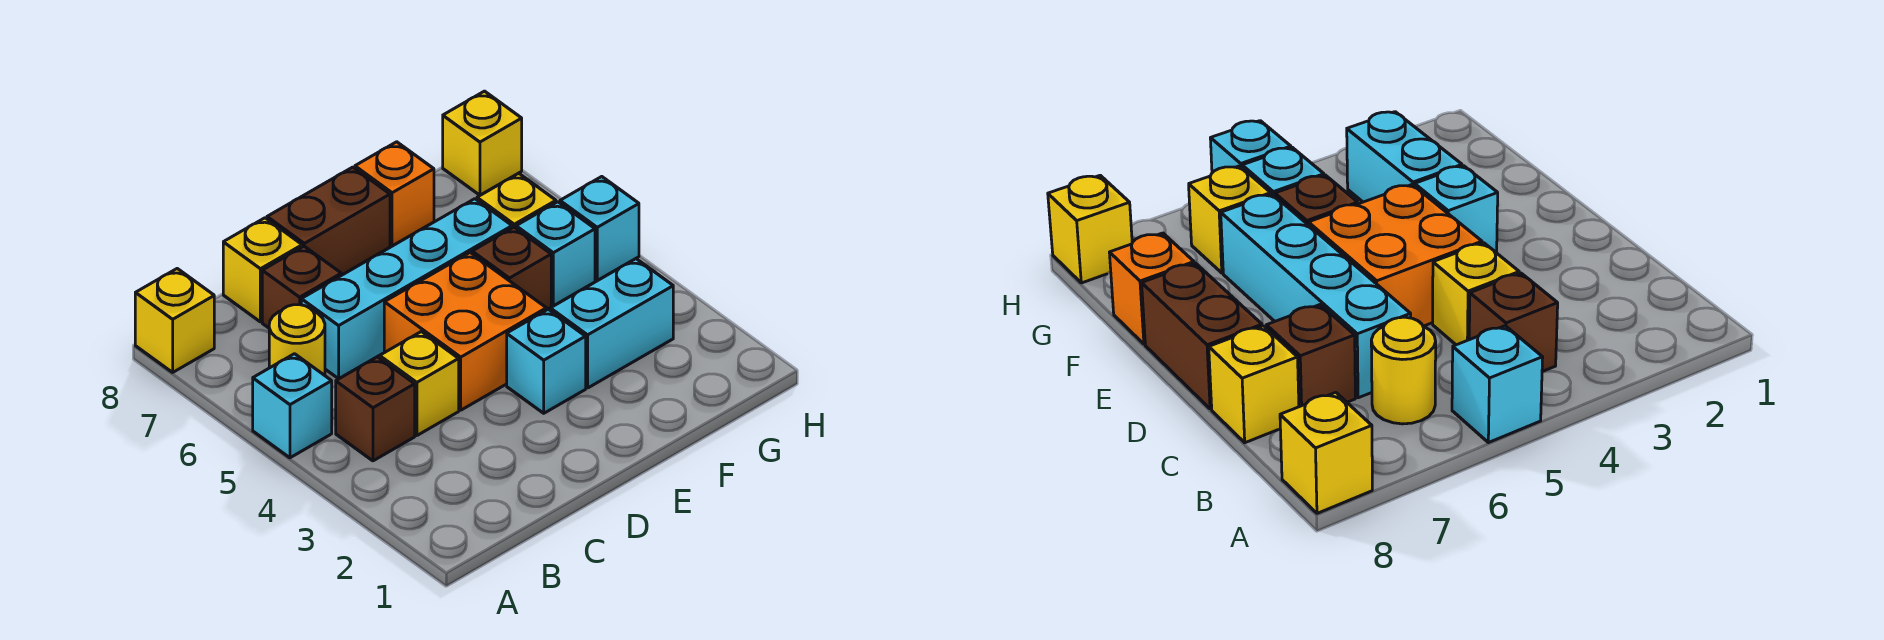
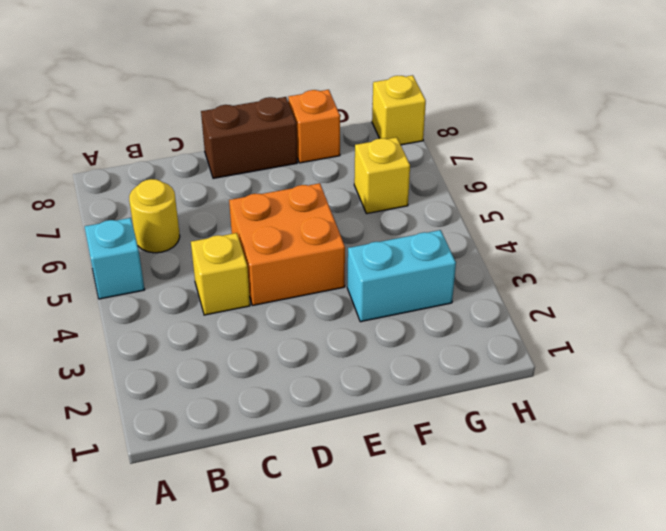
none -> yellow 1x1 brick [135,269,214,372]
none -> brown 1x1 brick [336,357,415,461]
none -> cyan 1x4 brick [301,199,512,379]

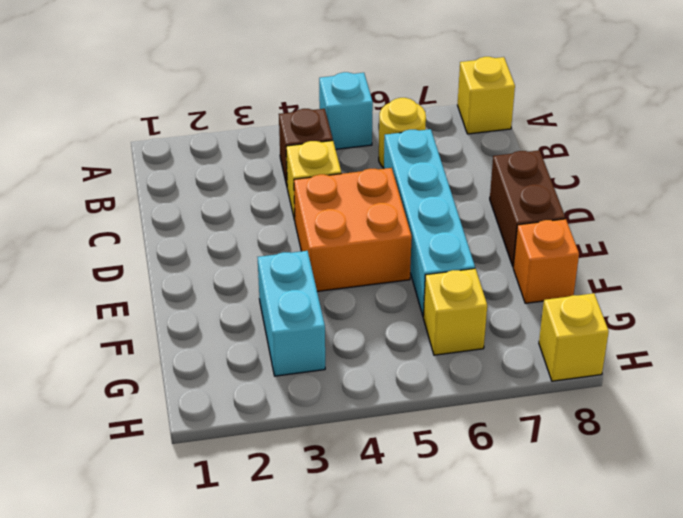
none -> brown 1x1 brick [262,246,341,328]
none -> yellow 1x1 brick [223,218,302,322]
none -> cyan 1x1 brick [507,309,586,413]

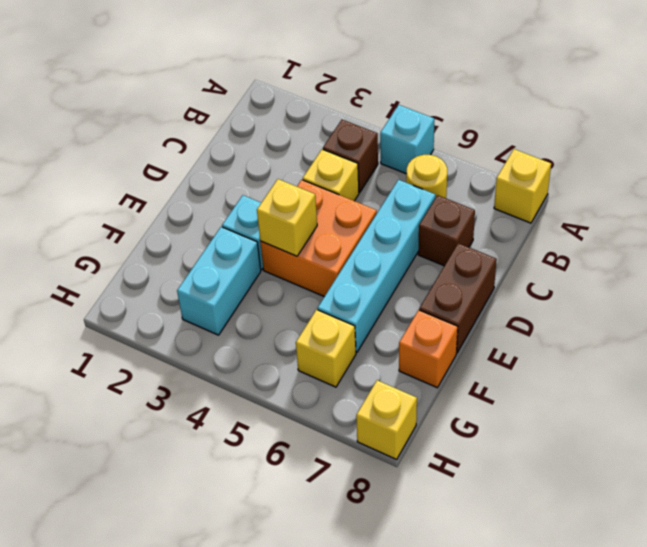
yellow 1x1 brick [257,179,317,256] -> yellow 1x1 brick moved to [223,218,302,322]
none -> brown 1x1 brick [472,227,551,310]
none -> cyan 1x1 brick [516,202,595,306]
none -> cyan 1x1 brick [560,177,639,281]

